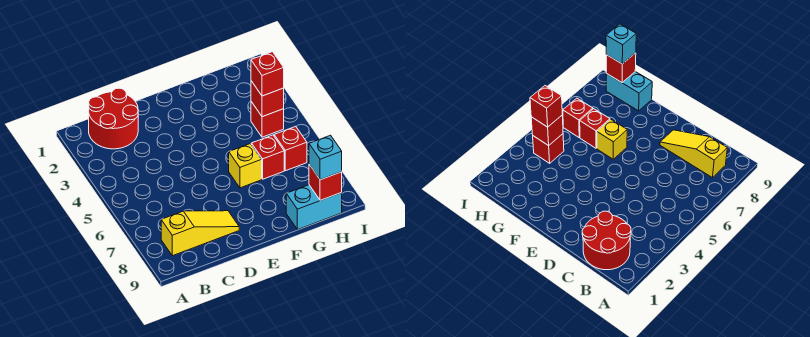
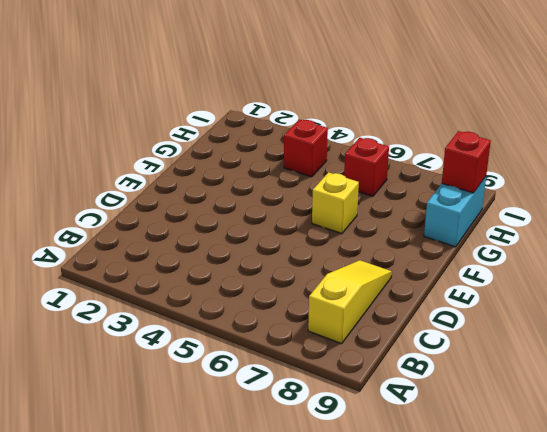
none -> red 2x2 round brick [89,88,138,149]
none -> red 1x1 brick [252,135,284,179]

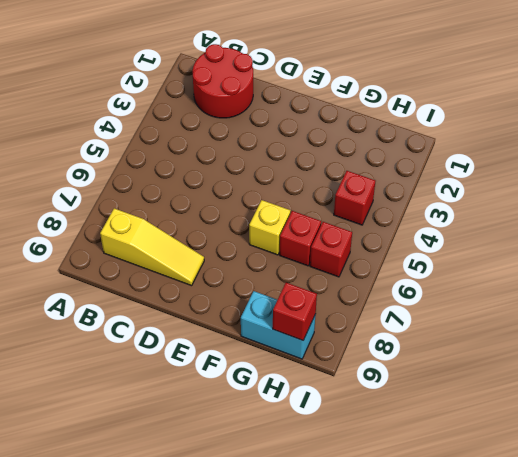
none -> red 1x1 brick [251,81,284,117]
none -> red 1x1 brick [251,52,284,96]

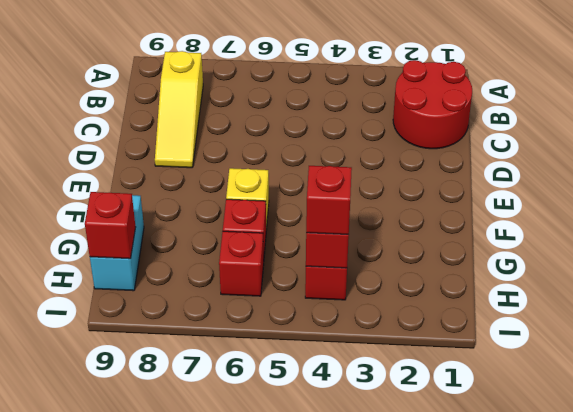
none -> cyan 1x1 brick [309,135,342,180]

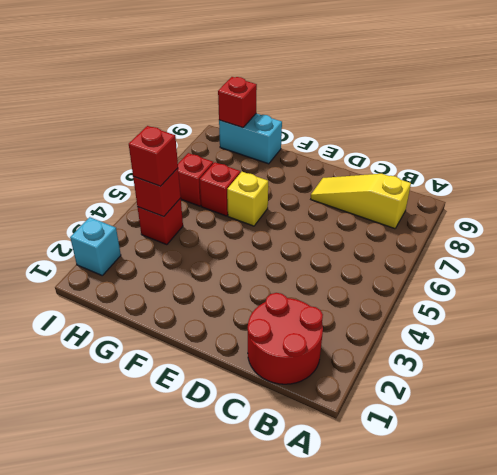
cyan 1x1 brick [70,217,121,275] -> cyan 1x1 brick moved to [309,135,342,180]

